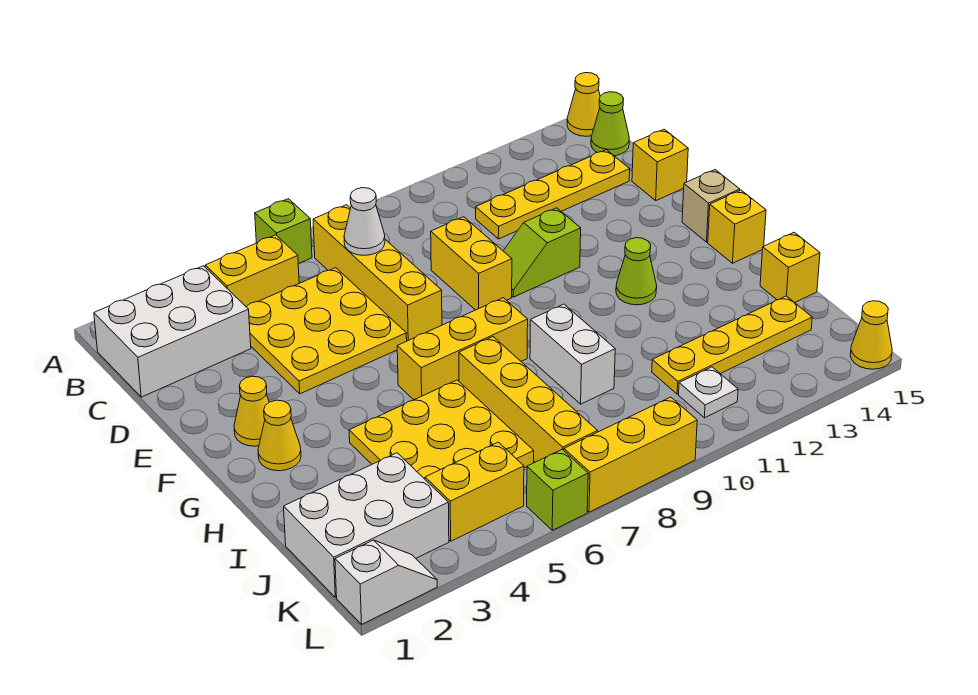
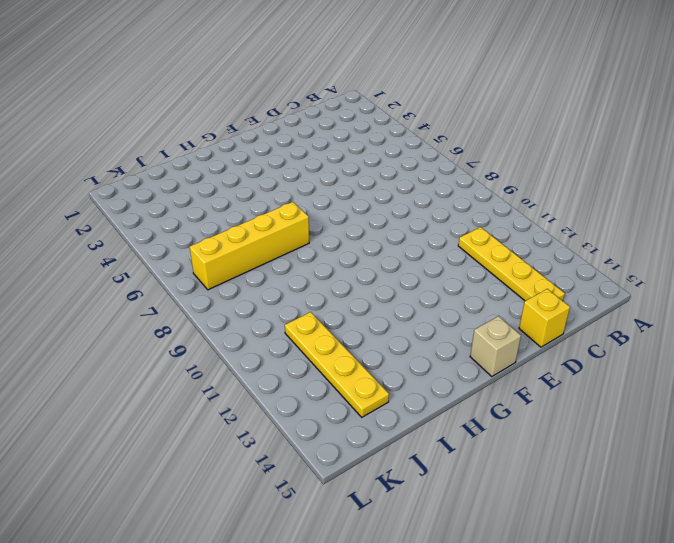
none -> lime 1x1 brick [255,199,312,264]
none -> yellow 1x1 cone [567,73,600,136]
none -> white 2x3 brick [94,266,251,397]
none -> yellow 1x2 brick [205,235,299,306]

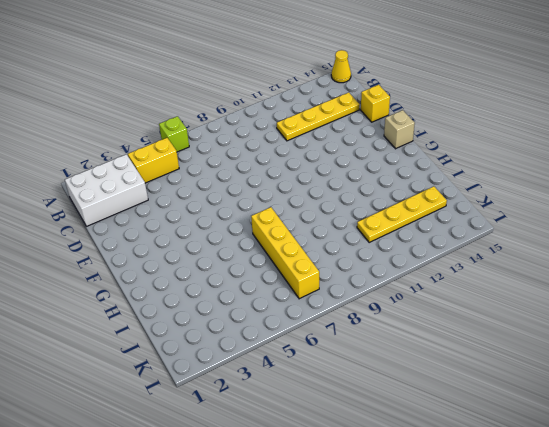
none -> yellow 1x4 brick [313,205,442,341]
none -> lime 1x1 cone [591,92,629,156]
none -> yellow 3x3 plate [246,268,407,394]
none -> yellow 1x2 brick [431,217,512,310]

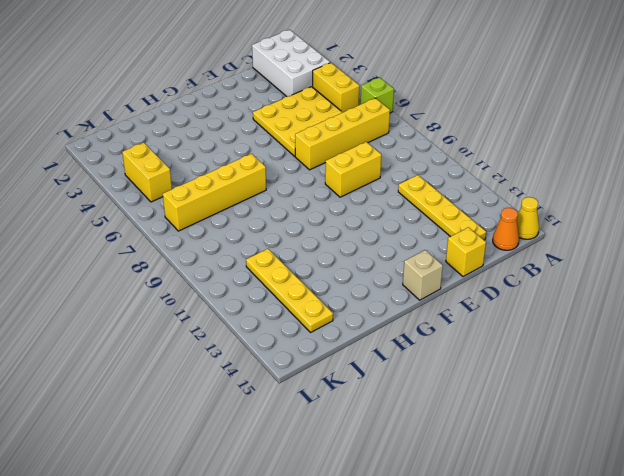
orange 1x1 cone [493,208,519,250] -> lime 1x1 cone [591,92,629,156]
none -> lime 1x2 slope [503,208,581,297]
none -> yellow 1x1 cone [234,376,269,446]
none -> yellow 1x1 cone [258,400,301,471]
none -> yellow 1x3 brick [397,298,528,400]

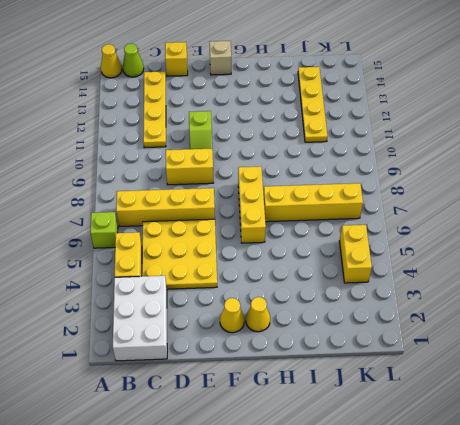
none -> lime 1x1 cone [616,238,657,305]
none -> yellow 1x1 brick [708,190,766,263]
none -> yellow 3x3 plate [349,380,534,479]
none -> white 1x2 brick [530,304,615,404]

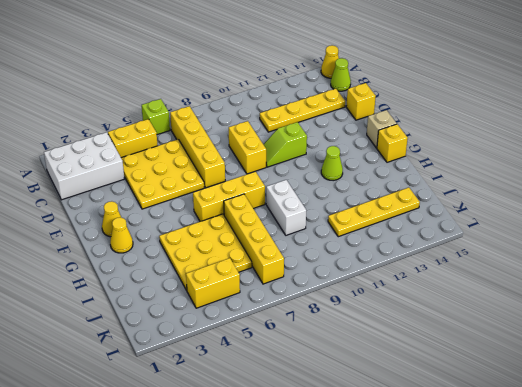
none -> yellow 1x1 brick [760,232,820,303]
none -> white 2x3 brick [284,453,449,597]
none -> white 1x1 plate [679,367,738,418]
none -> white 1x2 slope [335,540,437,624]

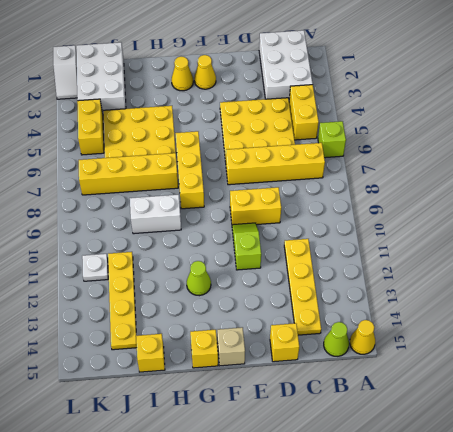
none -> lime 1x1 brick [527,449,588,530]
none -> yellow 1x3 brick [564,397,697,512]
none -> yellow 1x1 cone [850,301,892,369]
none -> white 1x1 cone [344,188,385,255]

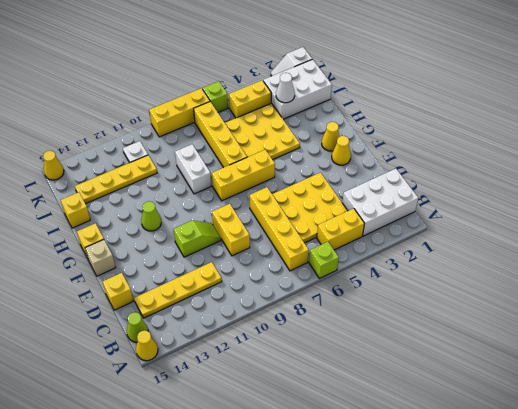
white 1x1 cone [276,73,295,103] -> white 1x1 cone moved to [344,188,385,255]

